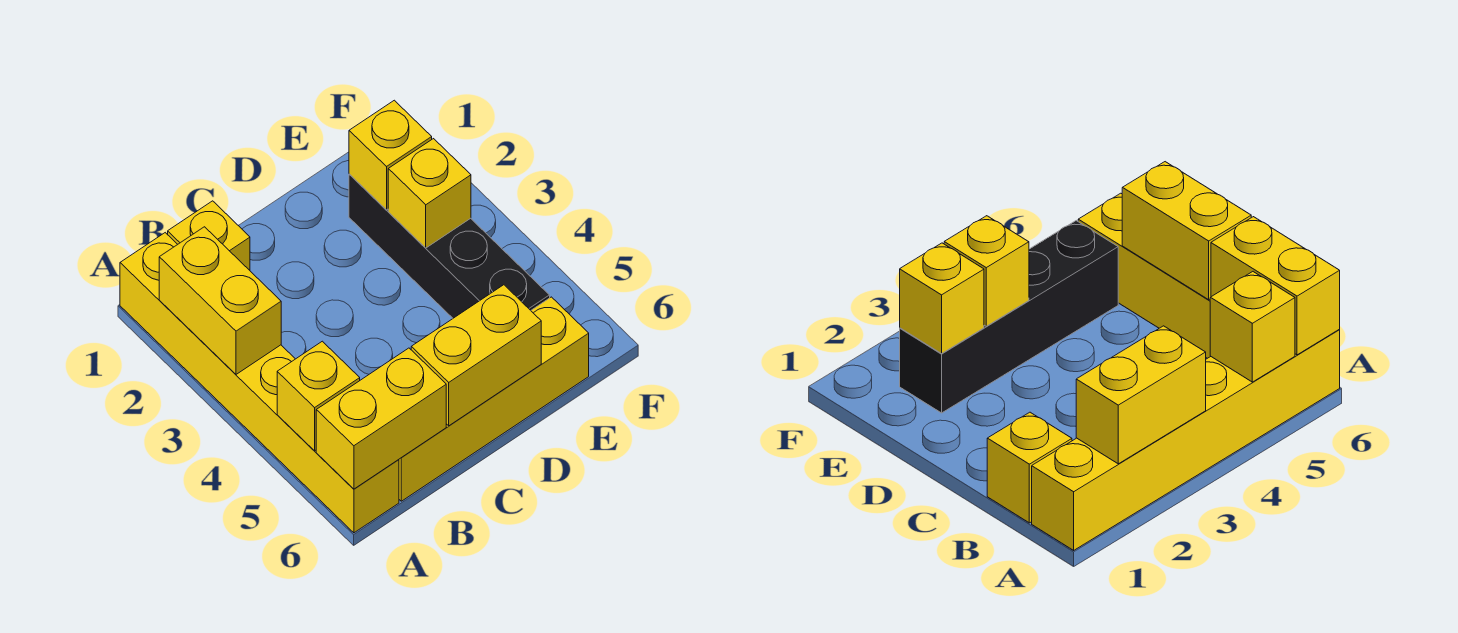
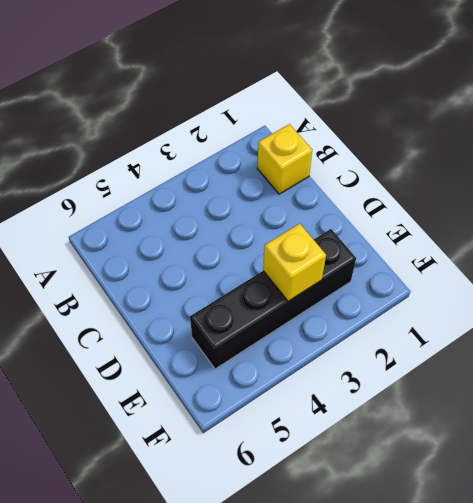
none -> yellow 1x6 brick [120,233,399,533]
none -> yellow 1x4 brick [399,297,589,501]

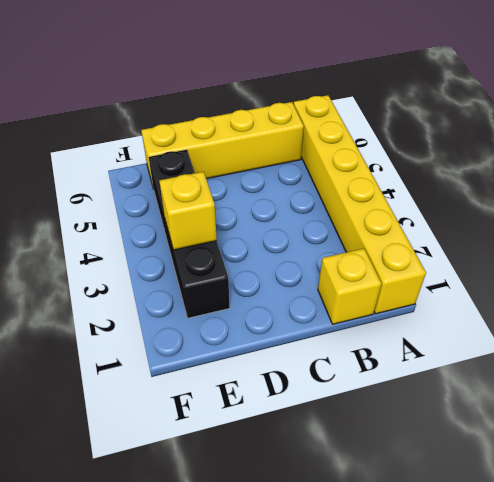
none -> yellow 1x2 brick [159,227,281,374]
none -> yellow 1x1 brick [277,341,360,451]

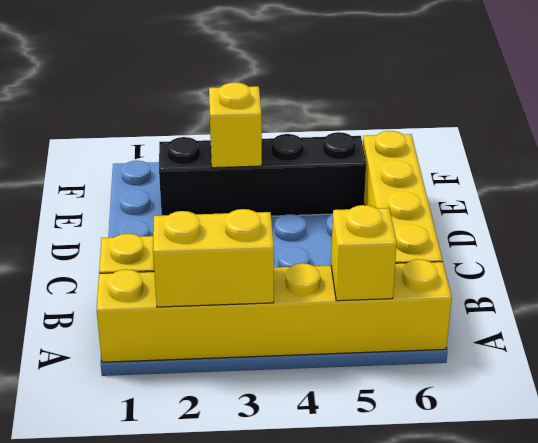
none -> yellow 1x2 brick [316,348,446,489]
none -> yellow 1x2 brick [411,285,541,426]

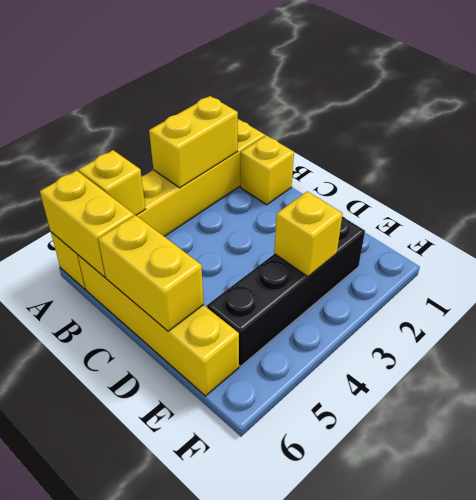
none -> yellow 1x1 brick [349,100,432,210]

